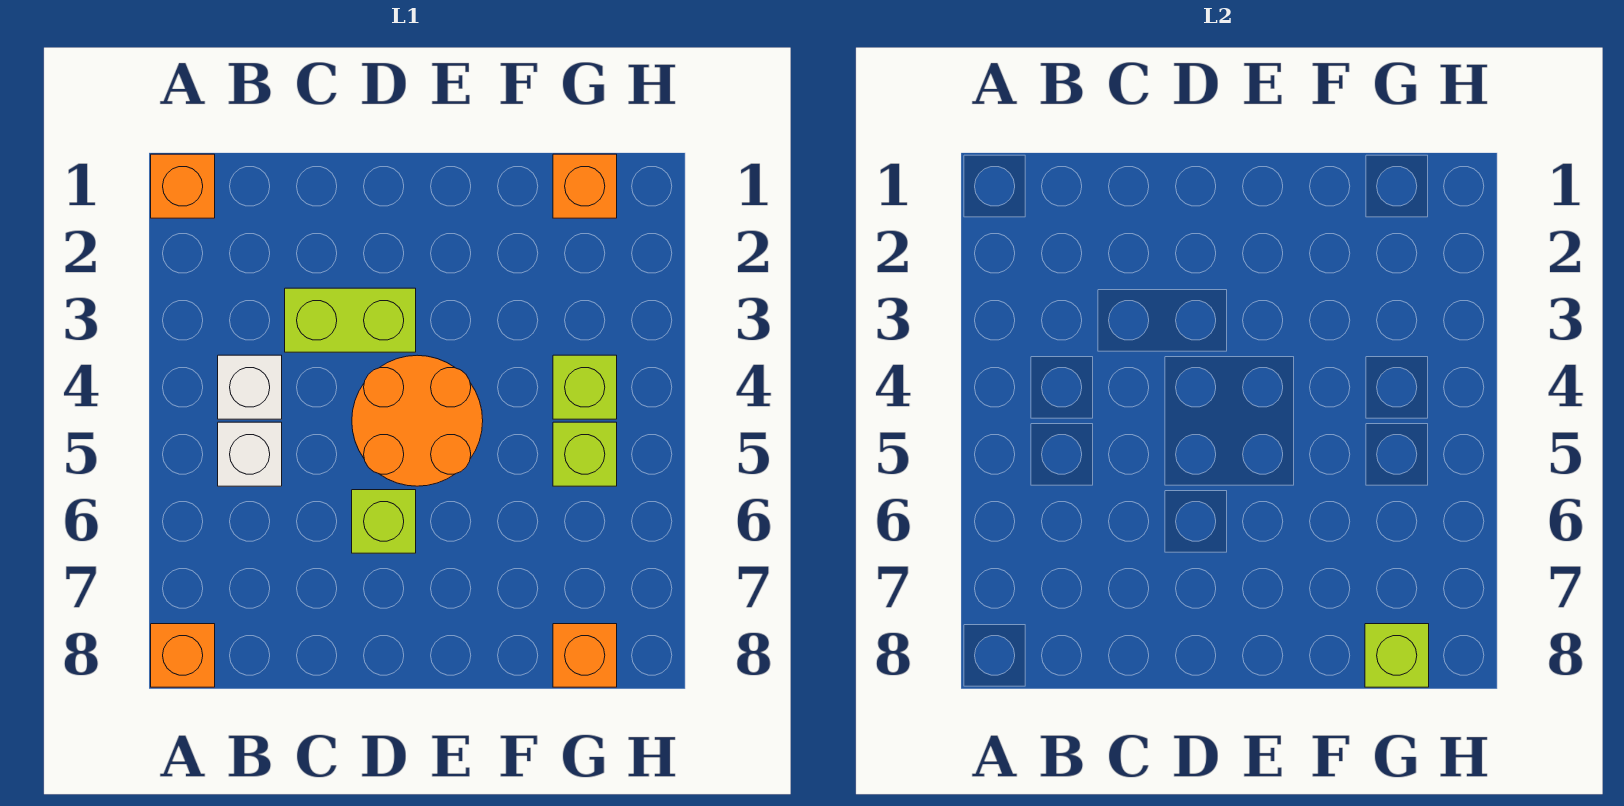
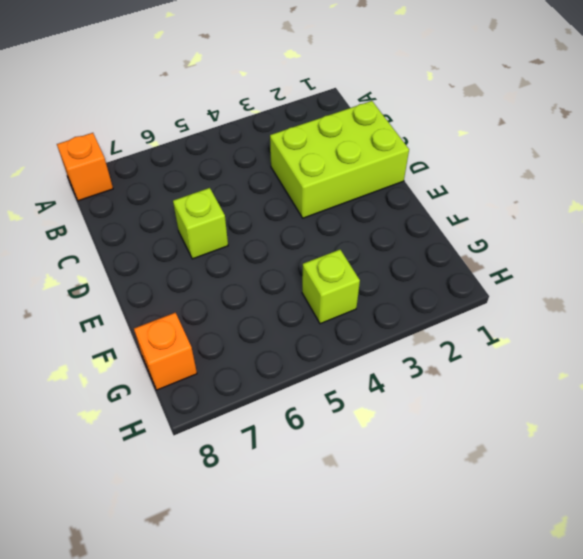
lime 2x3 brick [270,101,409,218] -> lime 1x2 brick [285,288,416,352]
none -> orange 1x1 brick [151,154,215,218]
none -> white 1x1 brick [218,355,282,419]
none -> white 1x1 brick [218,422,282,486]

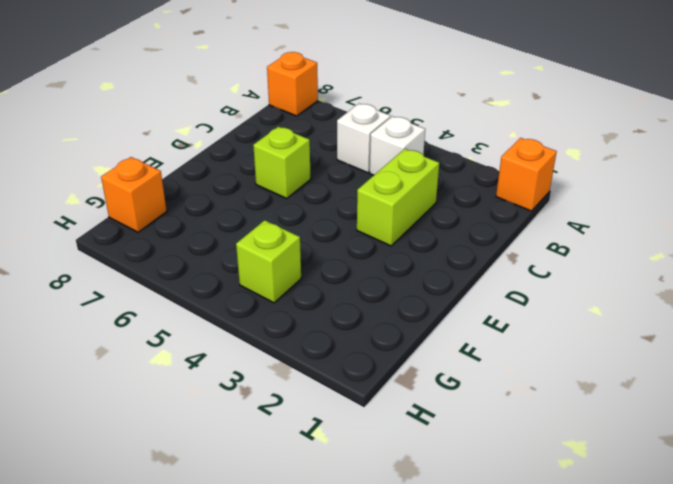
none -> orange 2x2 round brick [352,355,483,486]
none -> orange 1x1 brick [553,154,617,218]
none -> lime 1x1 brick [553,422,617,486]

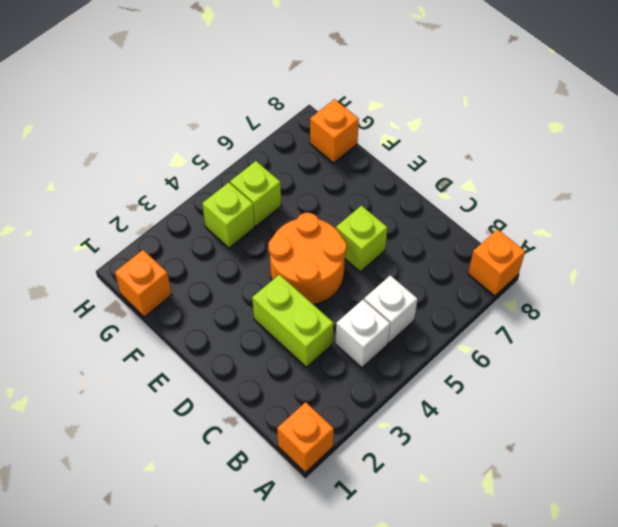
none -> lime 1x1 brick [1365,624,1429,687]

